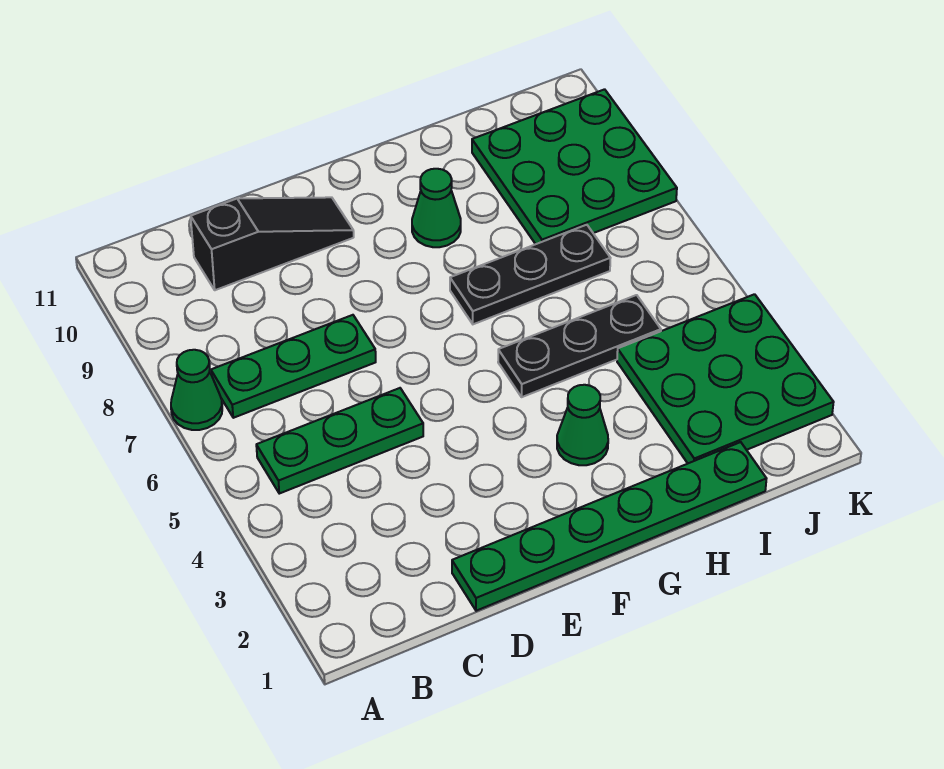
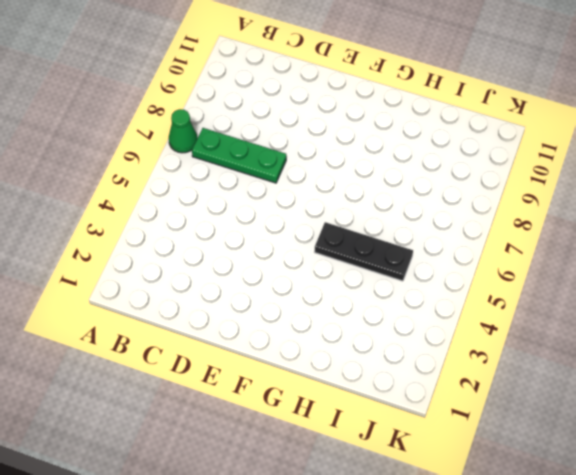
none -> green 1x3 plate [256,388,423,494]
none -> black 1x3 slope [191,197,354,290]

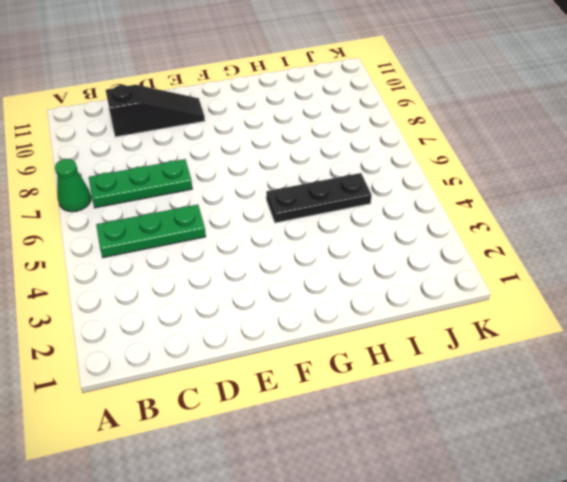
none -> green 1x6 plate [452,442,766,611]
none -> green 1x1 cone [557,385,608,465]

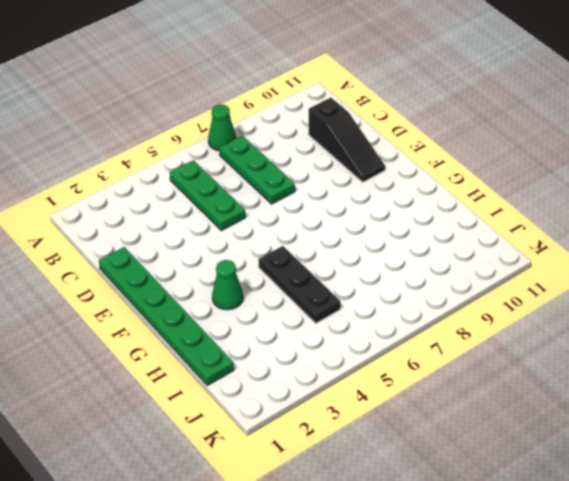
none -> black 1x3 plate [450,225,610,324]
none -> green 1x1 cone [412,169,461,247]

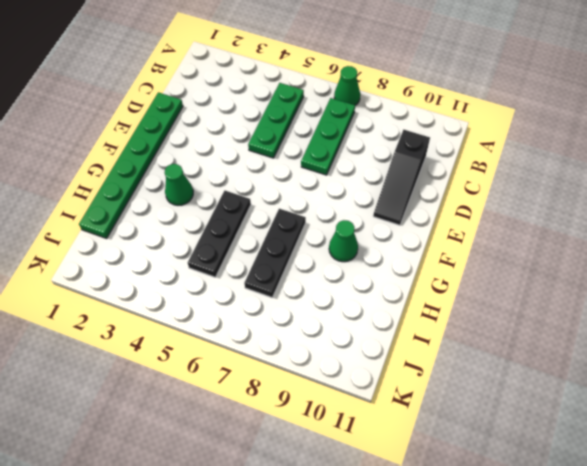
none -> green 3x3 plate [617,294,834,463]
none -> green 3x3 plate [472,89,677,244]

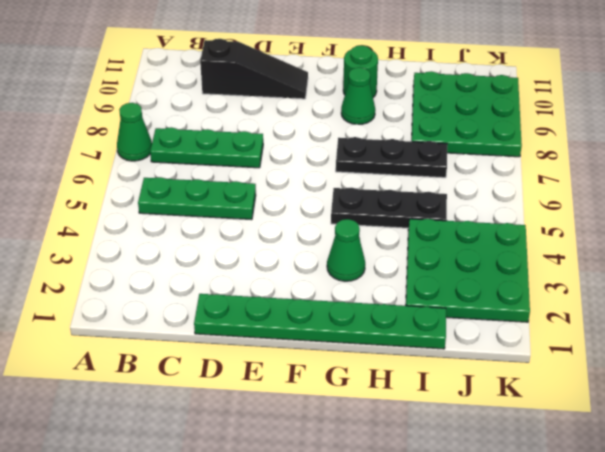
green 1x1 round brick [343,45,378,97] -> none

